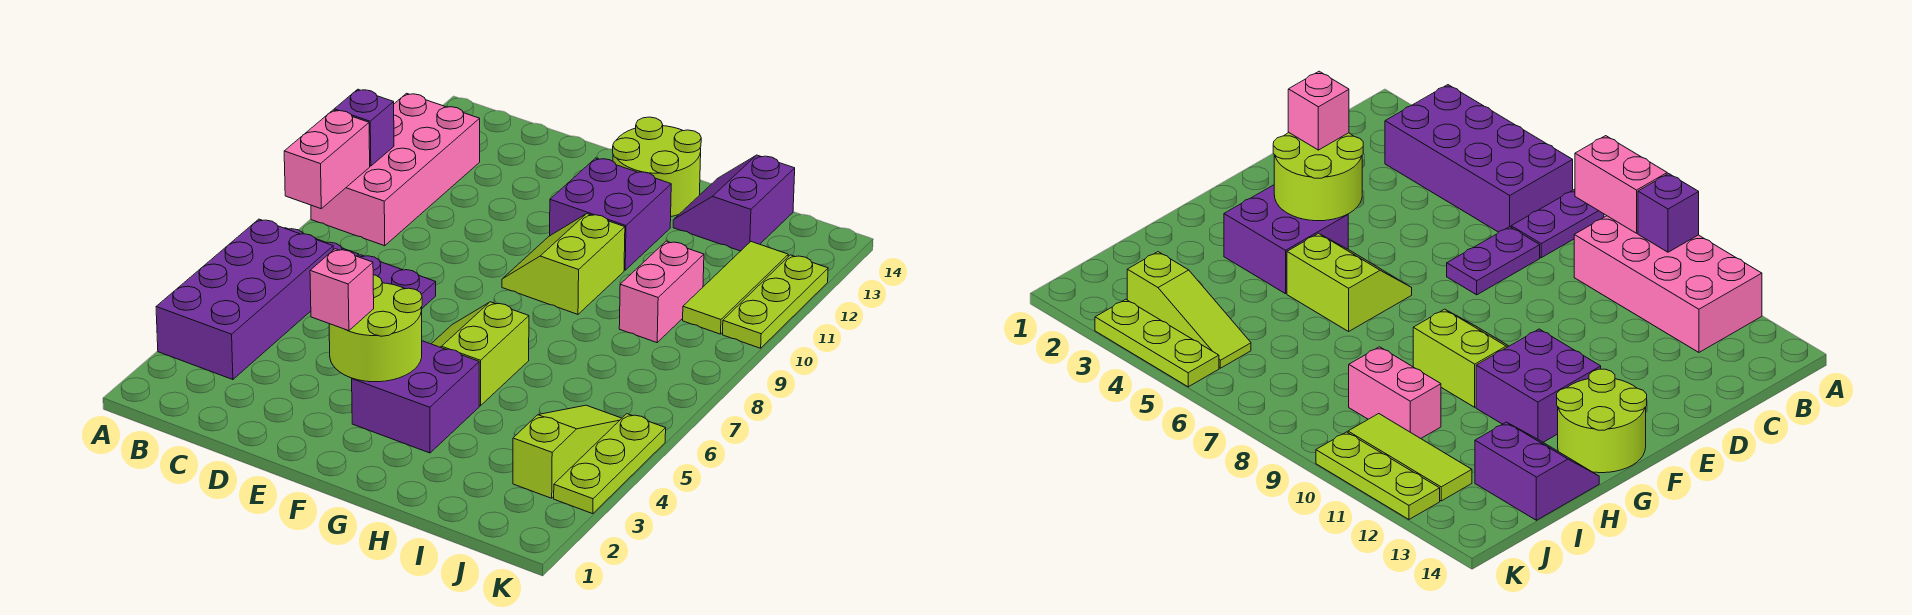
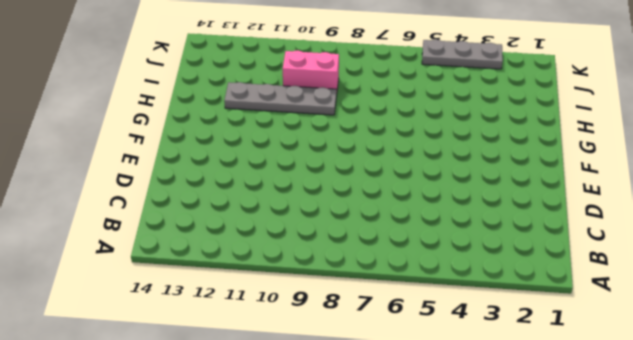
grey 1x4 plate [224,82,337,115] -> none
grey 1x3 plate [422,39,503,69] -> lime 1x3 plate [554,414,666,514]
none -> purple 2x4 brick [156,219,333,380]
none -> purple 1x2 plate [1511,190,1604,258]
none -> pink 2x4 brick [311,93,480,246]

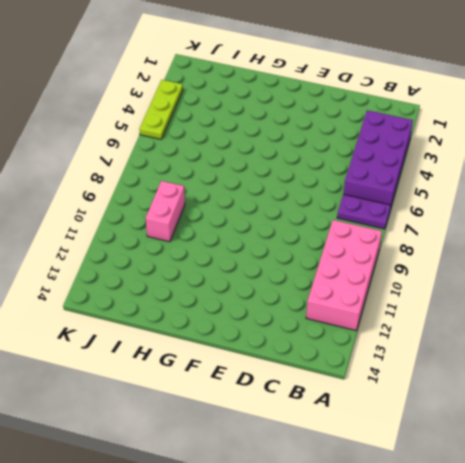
none -> purple 1x2 plate [359,255,436,308]
none -> purple 2x2 brick [352,341,479,453]
none -> lime 2x2 slope [431,302,529,406]

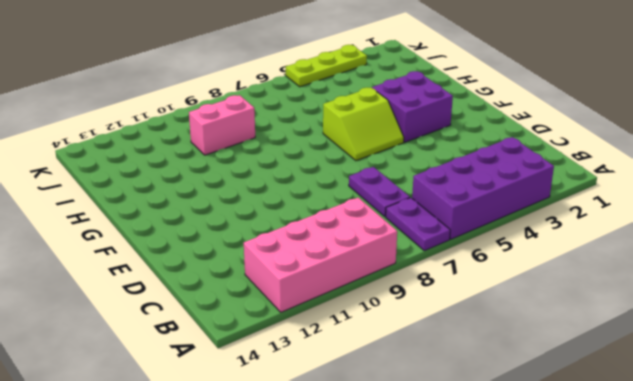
none -> lime 2x2 slope [502,214,625,314]
none -> purple 2x2 brick [550,158,671,270]
none -> lime 2x2 round brick [613,117,701,216]

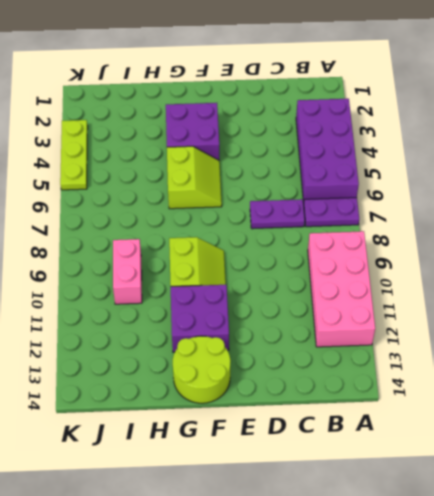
none -> purple 2x2 slope [673,155,795,251]
none -> lime 1x3 slope [513,405,622,498]
none -> lime 1x3 tile [683,242,788,334]

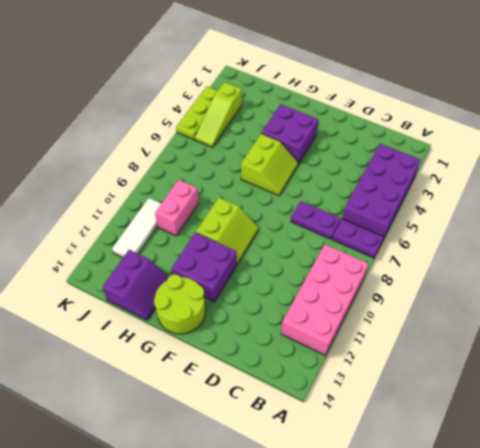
white 1x3 tile [112,198,161,258] -> lime 1x3 tile [683,242,788,334]
none -> lime 1x3 plate [723,255,828,348]
none -> pink 1x2 brick [284,110,370,209]
none -> purple 1x1 brick [334,89,394,166]

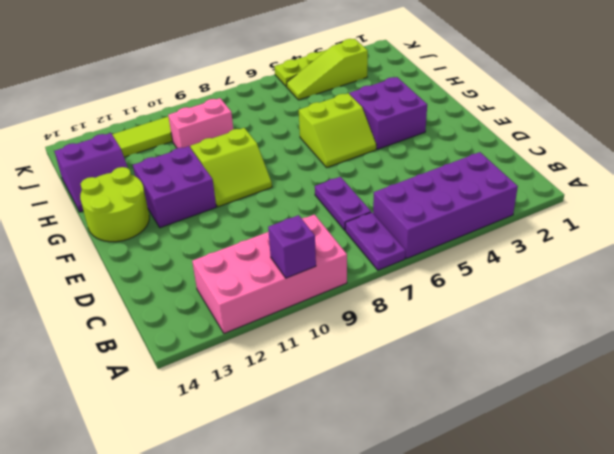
none -> lime 1x3 plate [723,255,828,348]
none -> pink 1x2 brick [284,110,370,209]
none -> lime 2x2 round brick [329,275,422,382]

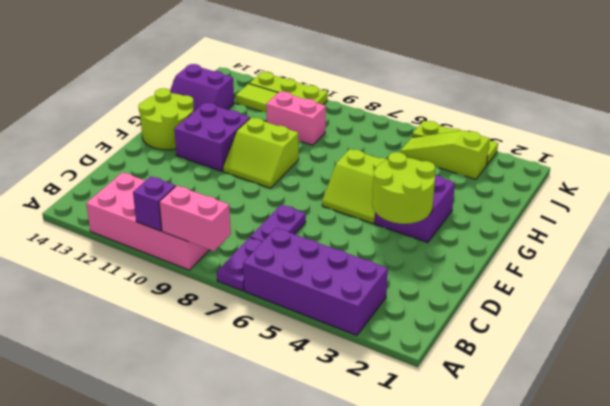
none -> pink 1x1 brick [310,249,374,331]

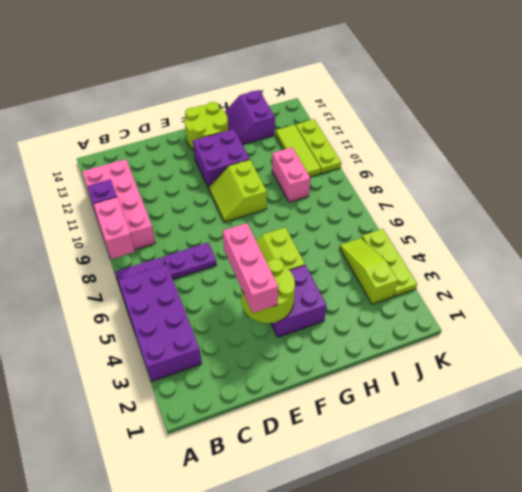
pink 1x3 brick [223,223,278,313] -> pink 1x1 brick [310,249,374,331]

